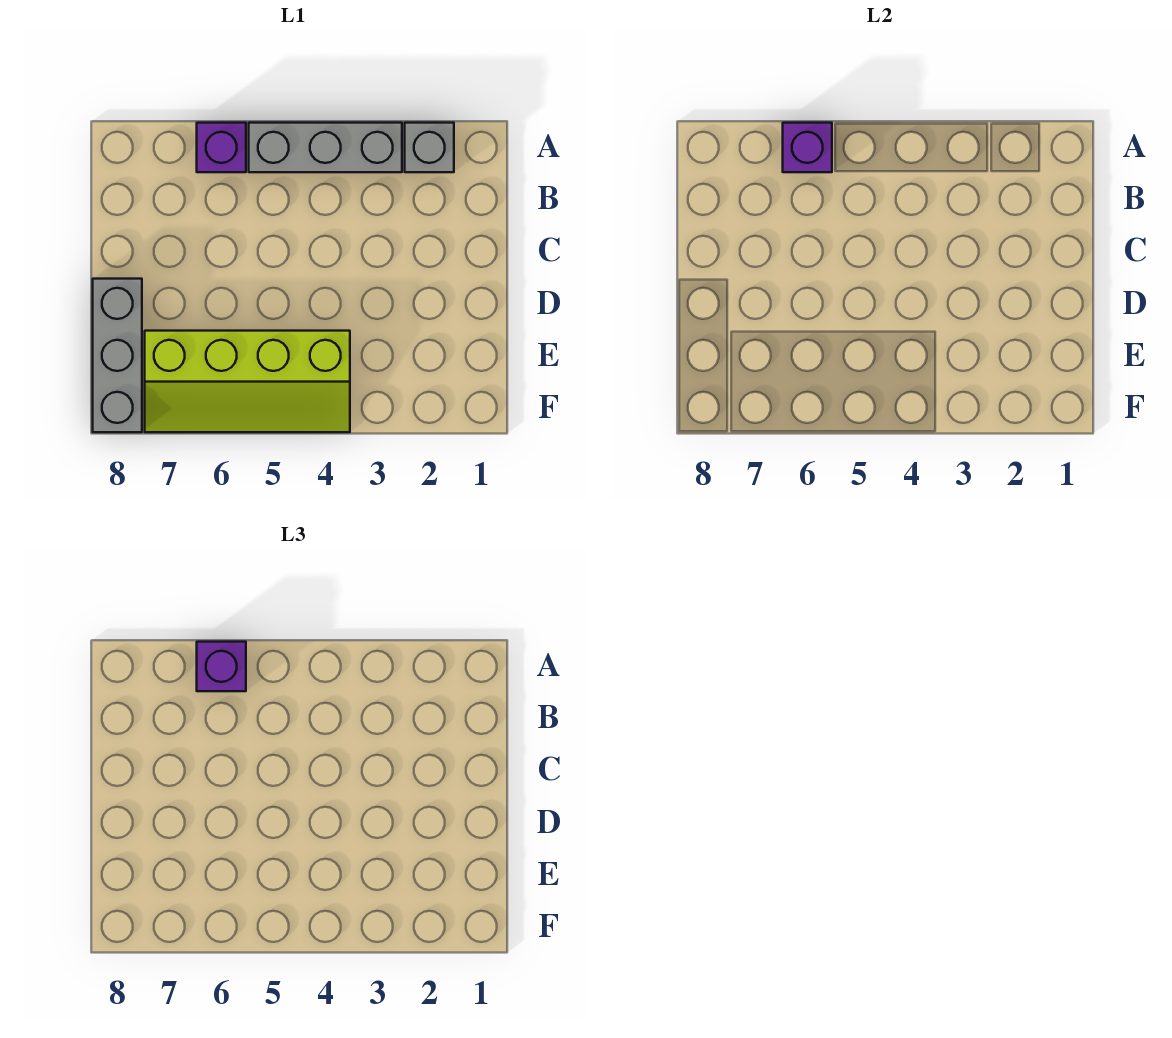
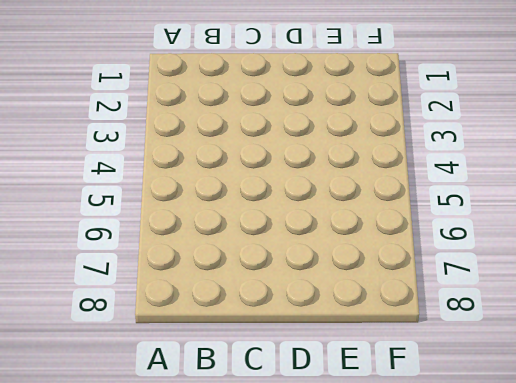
none -> grey 1x1 brick [405,123,454,172]
none -> grey 1x3 brick [249,123,402,172]

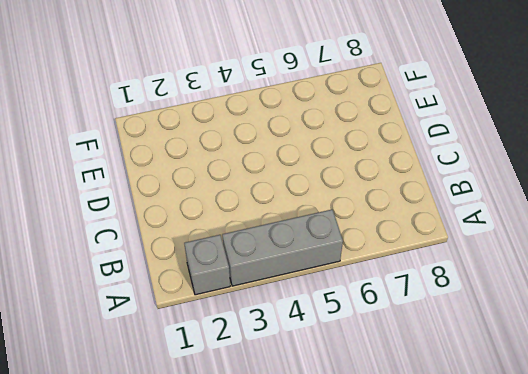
none -> purple 1x1 brick [197,123,246,172]
none -> grey 1x3 brick [93,279,142,432]

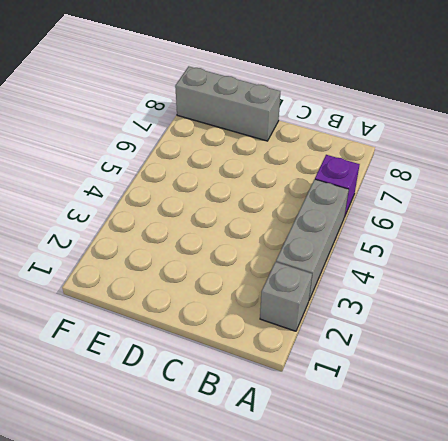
none -> lime 2x4 slope [145,331,350,432]
none -> purple 1x1 brick [783,123,832,172]

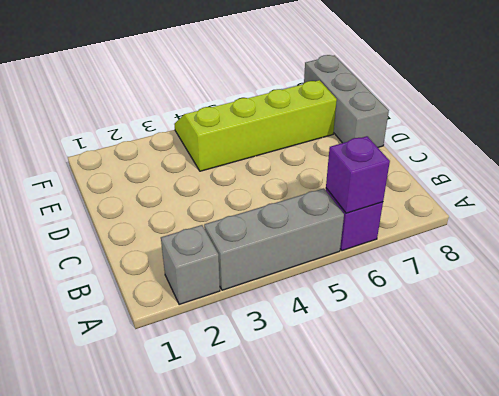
none -> purple 1x1 brick [197,642,246,691]

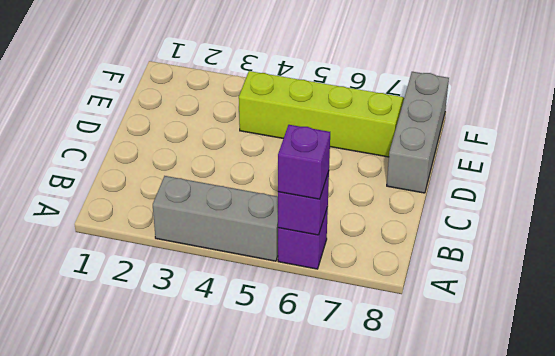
none -> grey 1x1 brick [405,123,454,172]

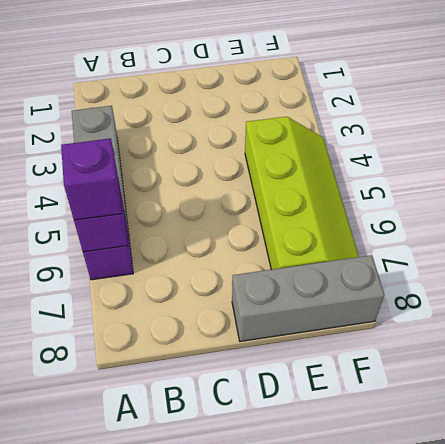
none -> grey 1x1 brick [405,123,454,172]

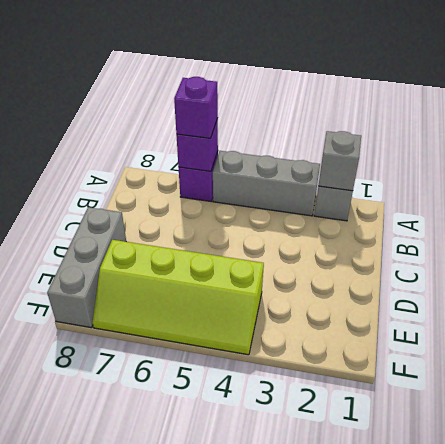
grey 1x1 brick [318,131,361,191] -> none

